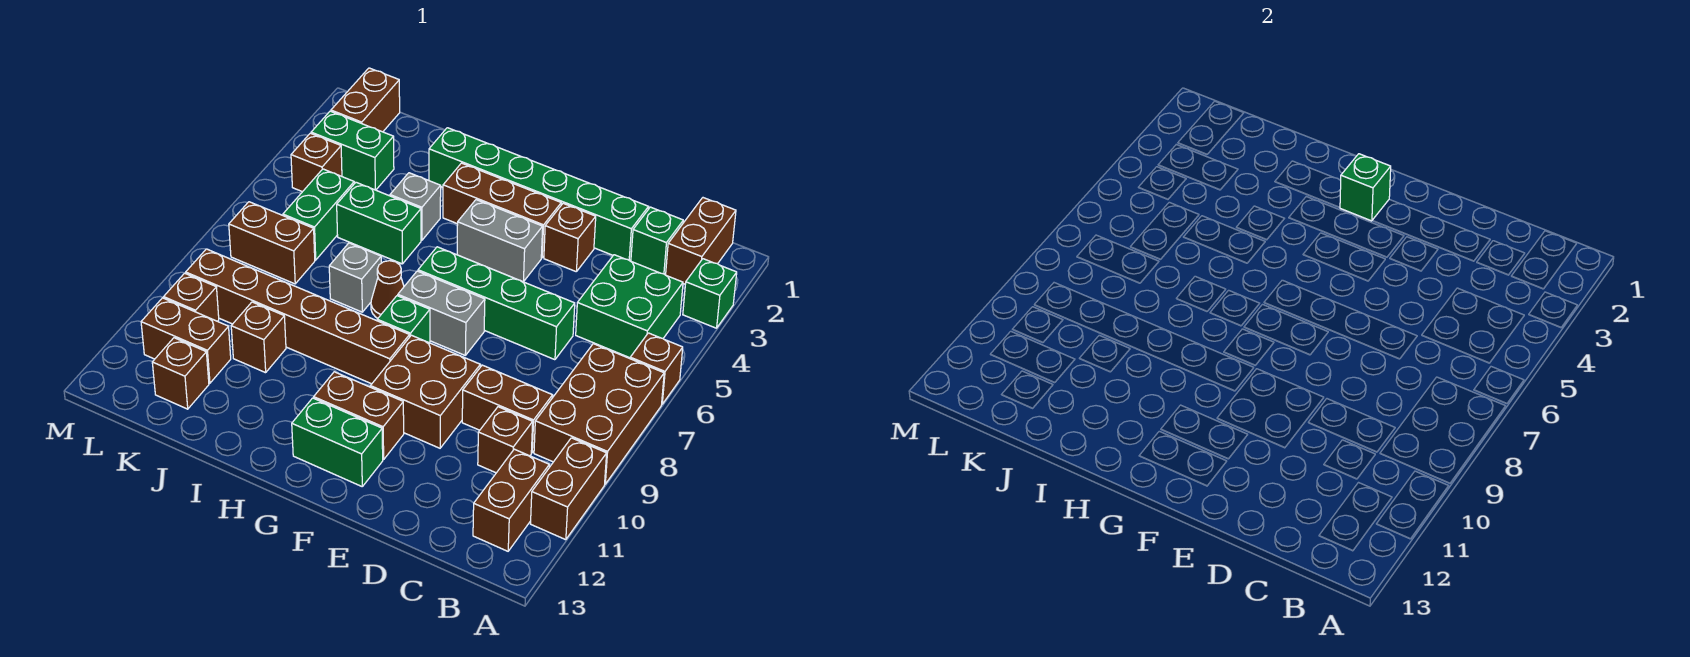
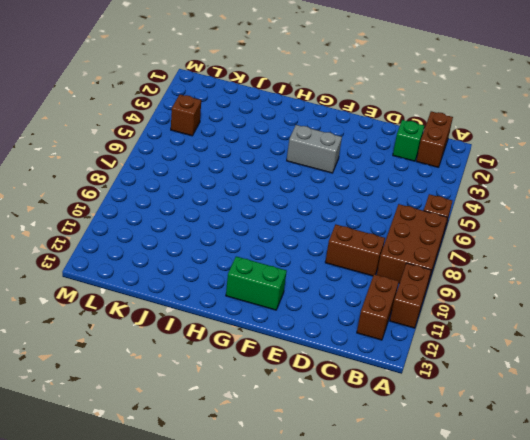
none -> green 1x1 brick [683,259,737,328]
none -> green 2x2 brick [576,255,683,358]
none -> brown 1x1 brick [478,407,533,473]
none -> green 1x6 brick [429,128,648,261]

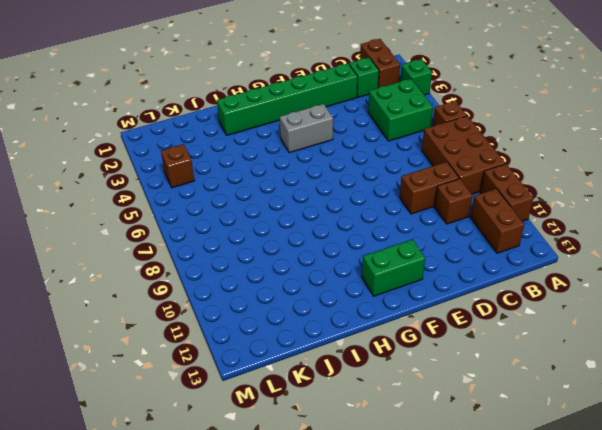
none -> green 1x4 brick [418,247,575,360]
none -> brown 1x1 brick [544,203,596,271]
none -> brown 2x2 brick [371,335,480,448]
none -> brown 1x3 brick [443,163,561,258]

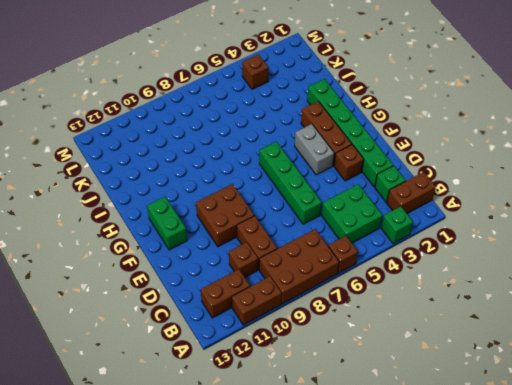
none -> grey 1x2 brick [398,271,485,355]
none -> brown 1x2 brick [314,372,404,460]
none -> green 1x1 brick [377,296,430,343]
none -> brown 1x6 brick [186,249,410,384]

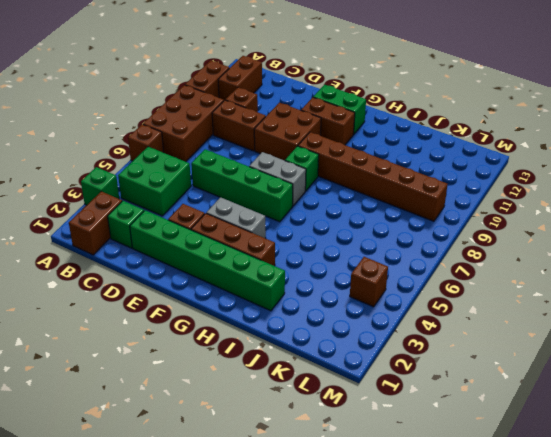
none -> brown 1x1 cone [371,261,404,318]
none -> grey 1x1 brick [390,173,441,240]
none -> green 1x2 brick [337,182,421,264]
none -> grey 1x1 brick [329,243,381,312]

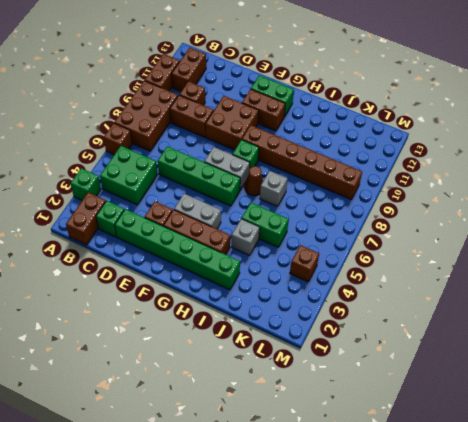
none -> brown 1x1 brick [231,302,286,373]
none -> green 1x2 brick [311,111,394,190]
none -> green 1x2 brick [283,169,354,260]
none -> brown 1x2 brick [229,202,315,284]

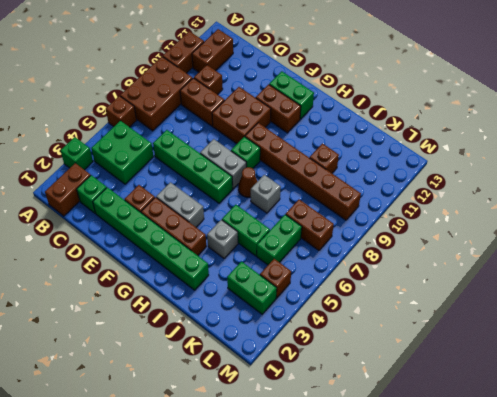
none -> brown 1x2 brick [141,298,231,383]
none -> brown 1x1 brick [152,338,209,409]
none -> brown 1x2 brick [331,68,400,132]
none -> brown 1x1 brick [164,273,219,321]

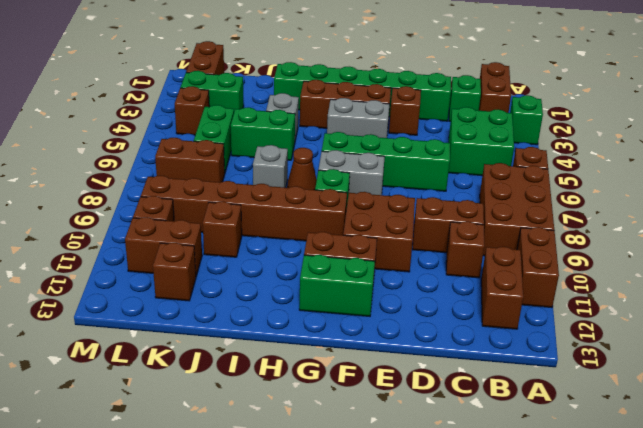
none -> green 1x1 brick [1340,154,1391,221]

